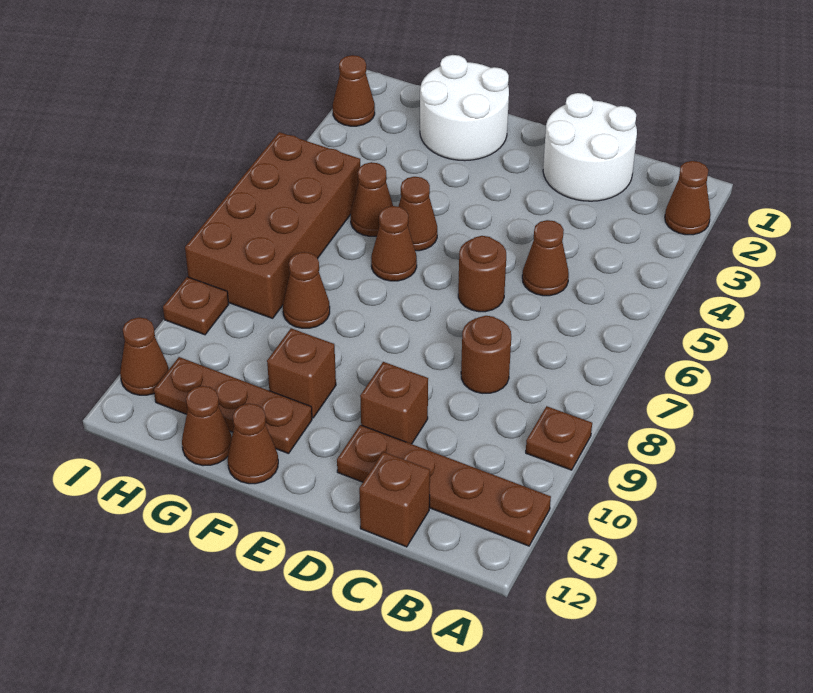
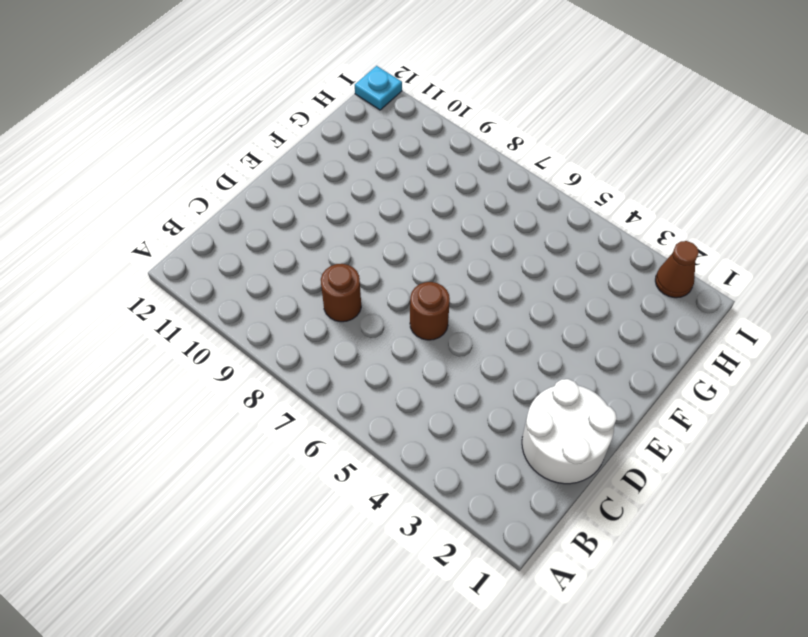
cyan 1x1 plate [355,66,402,110] -> none
none -> brown 1x1 cone [665,161,711,235]
none -> brown 1x1 plate [526,406,592,470]
none -> brown 1x4 plate [337,425,551,546]

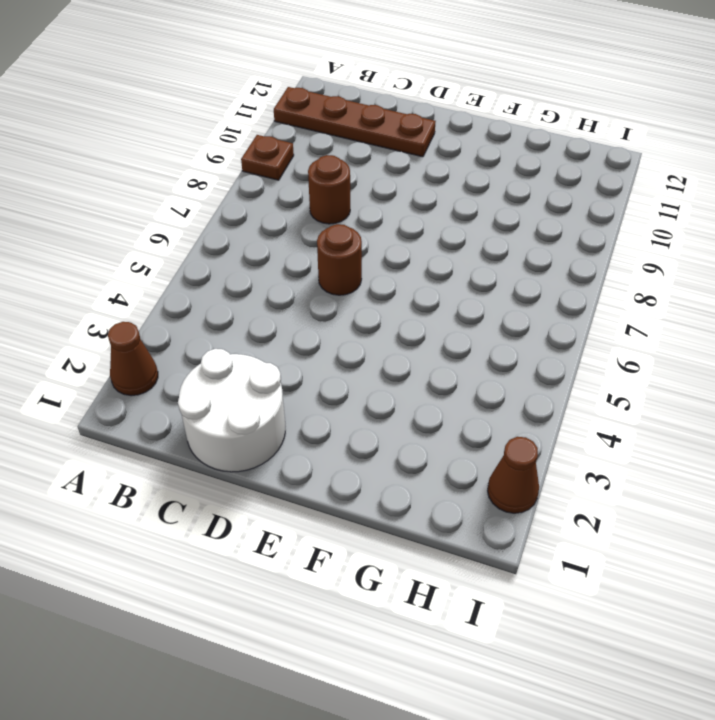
none -> brown 1x1 cone [522,220,569,296]
none -> brown 1x1 brick [359,452,430,547]
none -> brown 1x1 brick [360,362,428,444]

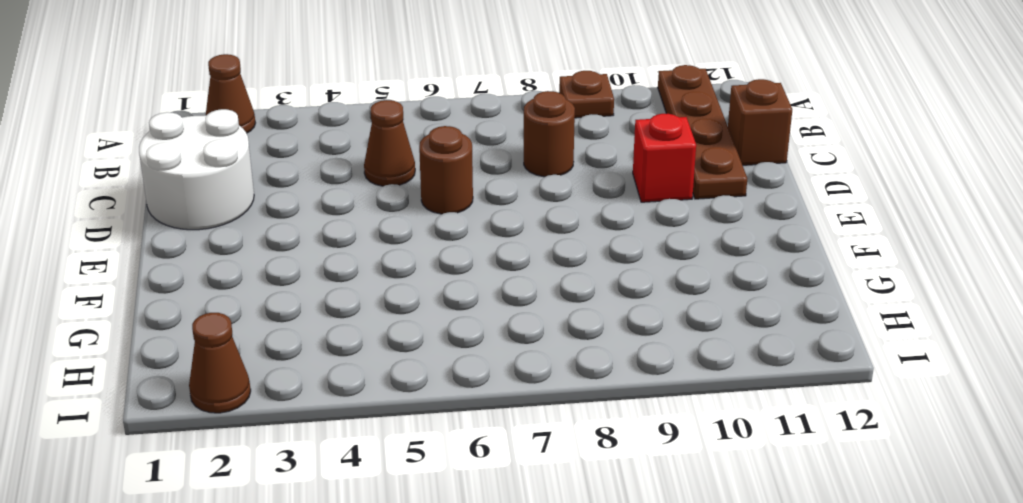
red 1x1 brick [633,114,696,202] -> brown 1x1 brick [360,362,428,444]
none -> white 2x2 round brick [420,55,509,161]
none -> brown 1x1 cone [398,177,437,251]
none -> brown 1x1 cone [371,206,417,281]

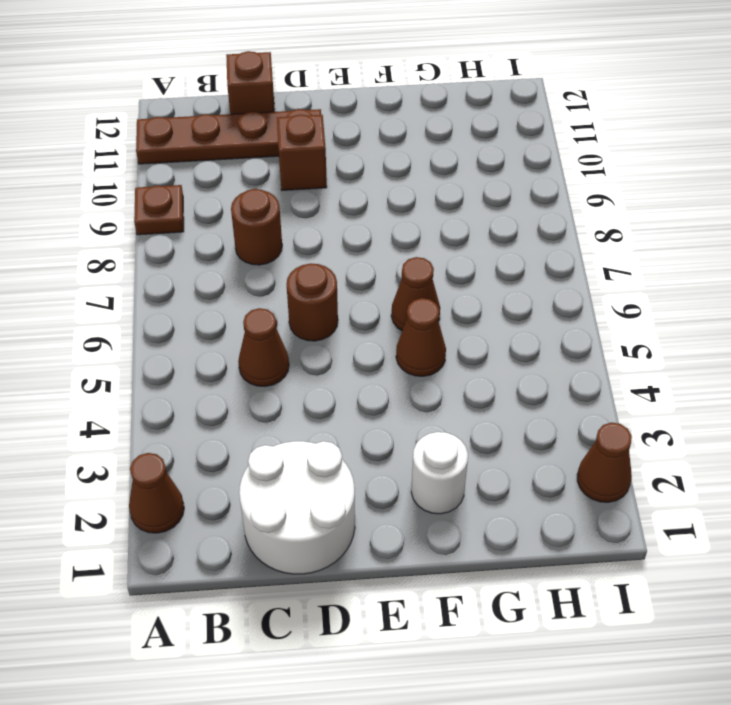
white 1x1 round brick [411,432,468,514] -> white 2x2 round brick [420,55,509,161]
none -> brown 1x1 brick [267,328,336,418]
none -> brown 1x3 plate [154,357,312,454]
none -> brown 1x1 cone [228,404,278,484]

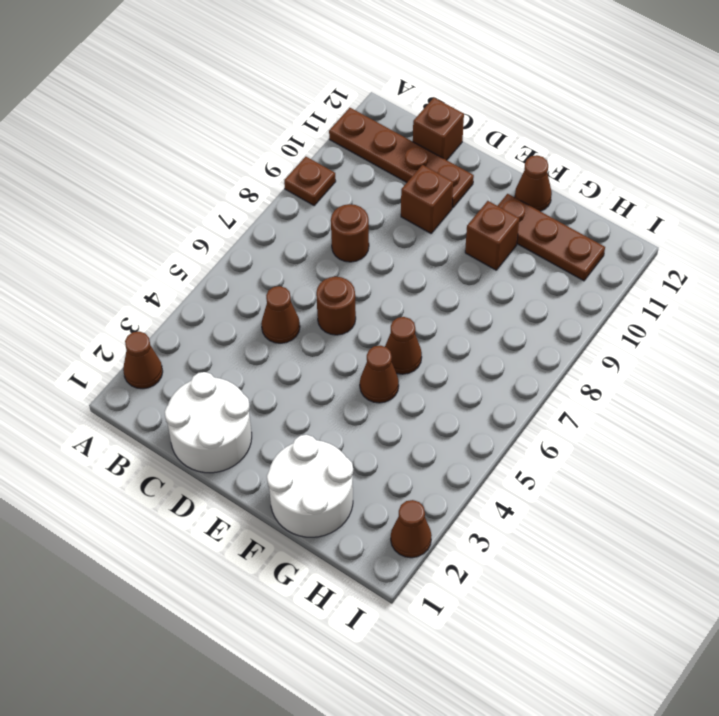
none -> brown 1x1 cone [351,162,393,236]
none -> brown 1x1 cone [283,252,330,328]
none -> brown 1x1 cone [182,386,232,466]

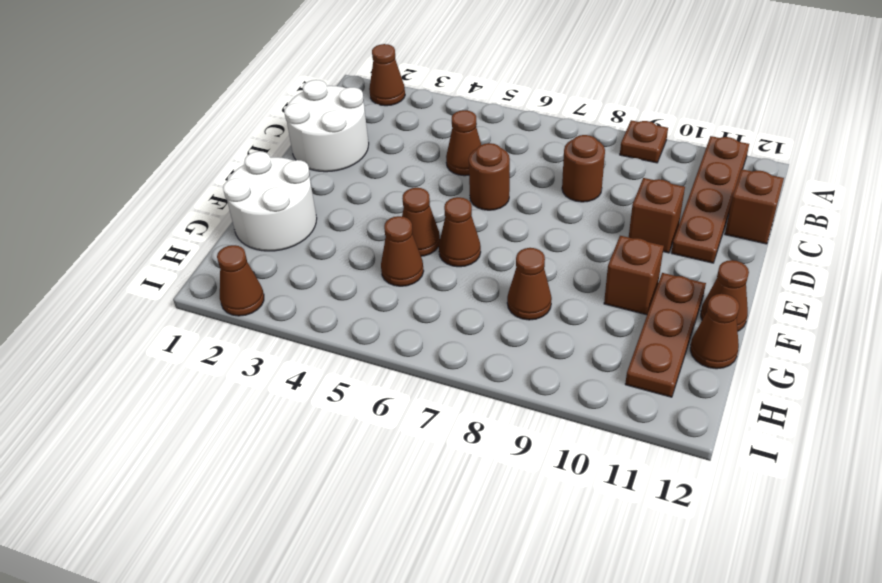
none -> brown 2x4 brick [185,132,360,318]
none -> brown 1x1 plate [163,277,229,335]
none -> brown 1x1 cone [120,317,169,395]

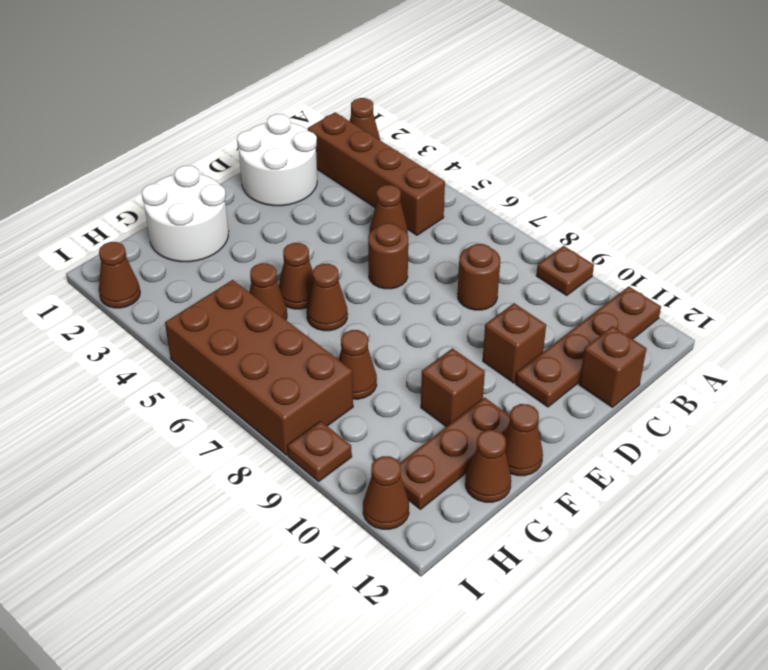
brown 1x4 brick [308,112,445,235] -> none

